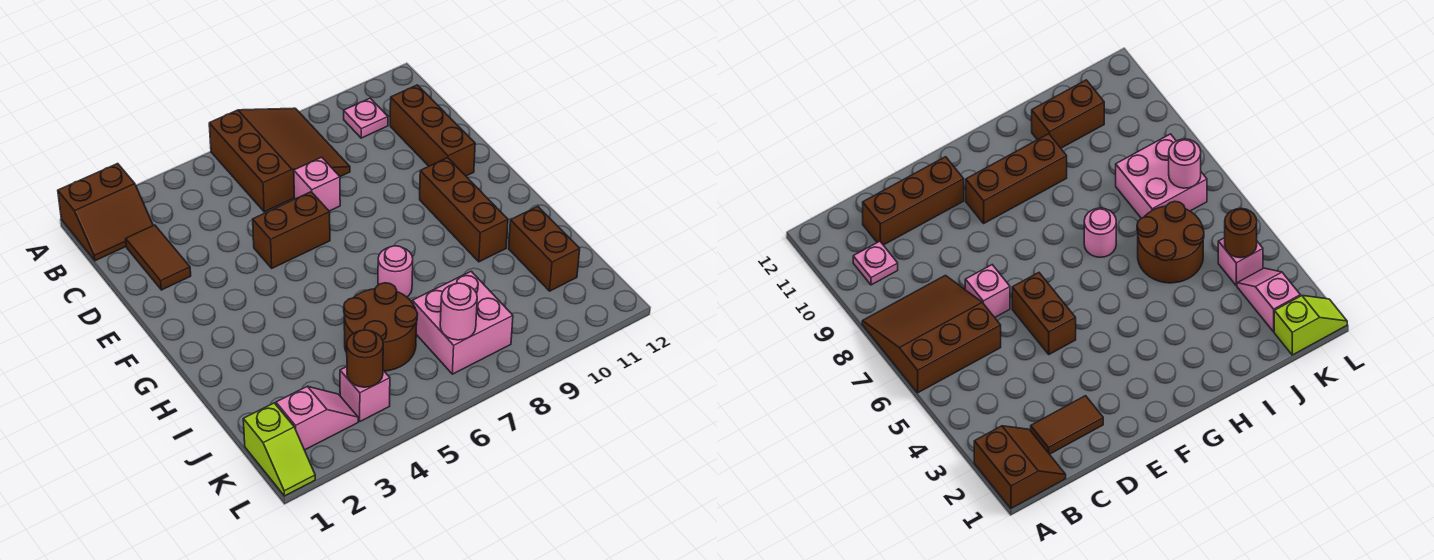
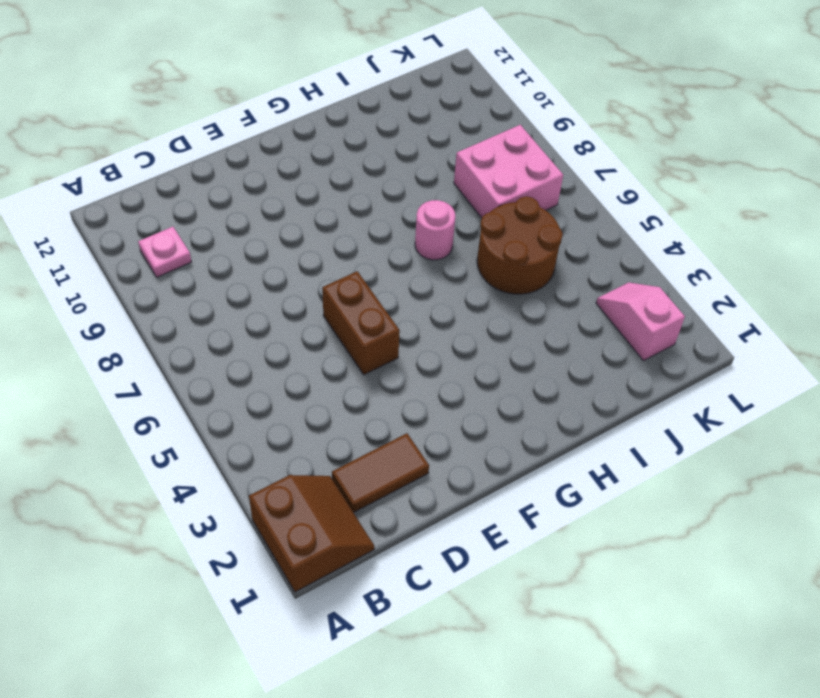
none -> brown 3x3 slope [209,108,350,212]
none -> brown 1x3 brick [390,85,475,176]
none -> pink 1x1 brick [294,157,340,211]

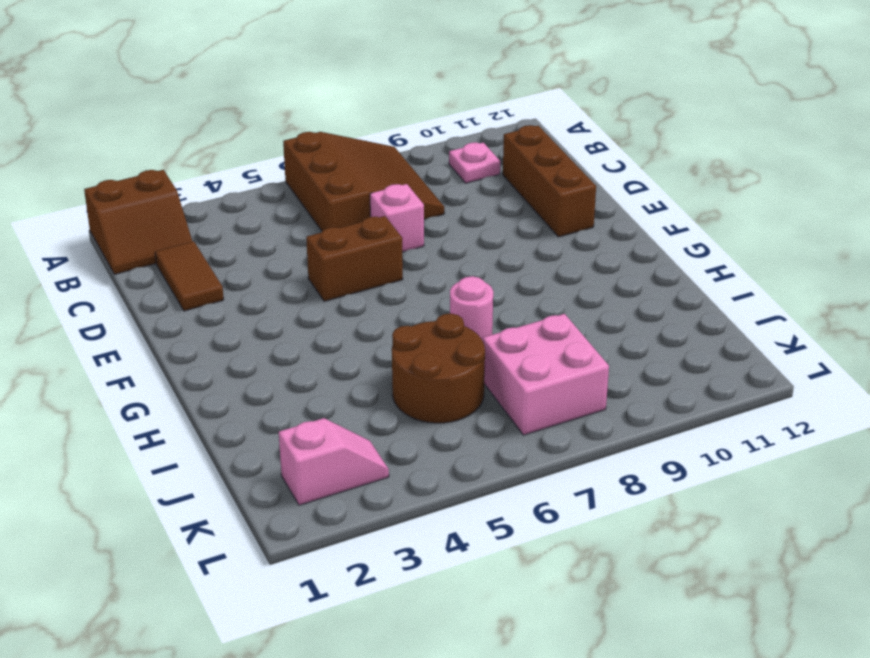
none -> brown 1x3 brick [420,158,508,262]
none -> brown 1x2 brick [509,206,580,291]
none -> lime 1x2 slope [243,403,315,496]

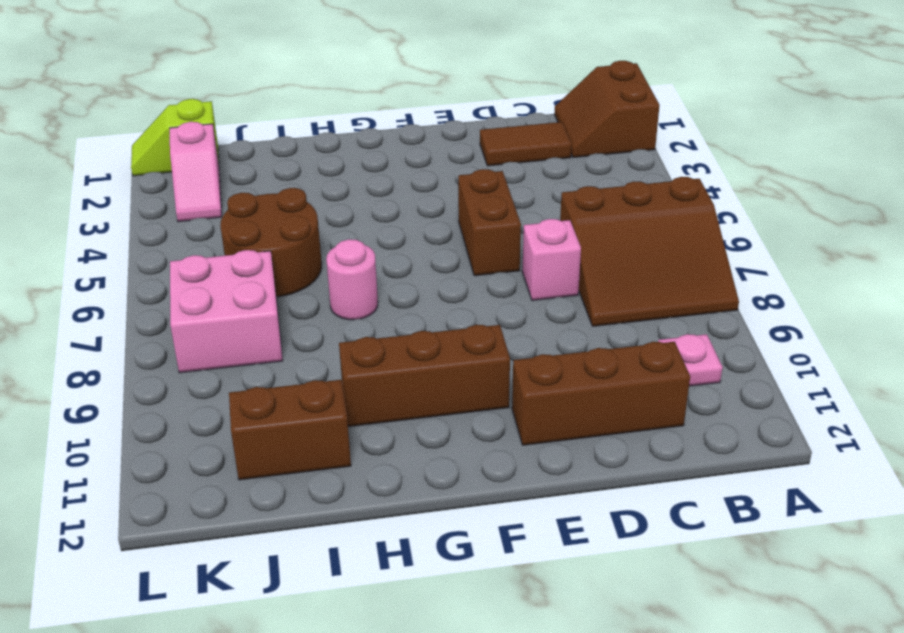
none -> pink 1x1 brick [340,367,390,421]
none -> brown 1x1 round brick [347,330,383,387]
none -> pink 1x1 round brick [440,283,477,340]

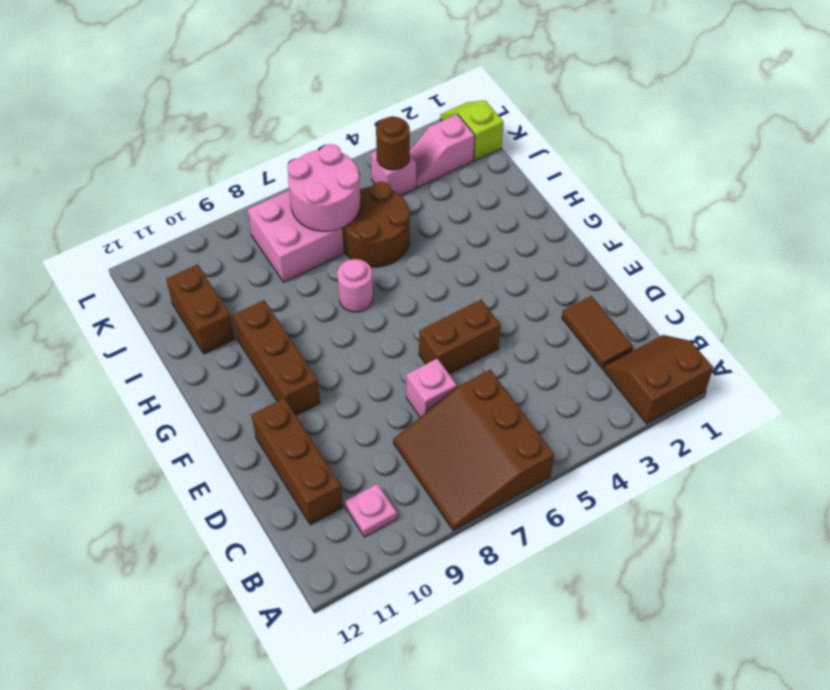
pink 2x2 round brick [288,144,361,231] -> pink 1x1 round brick [440,283,477,340]

